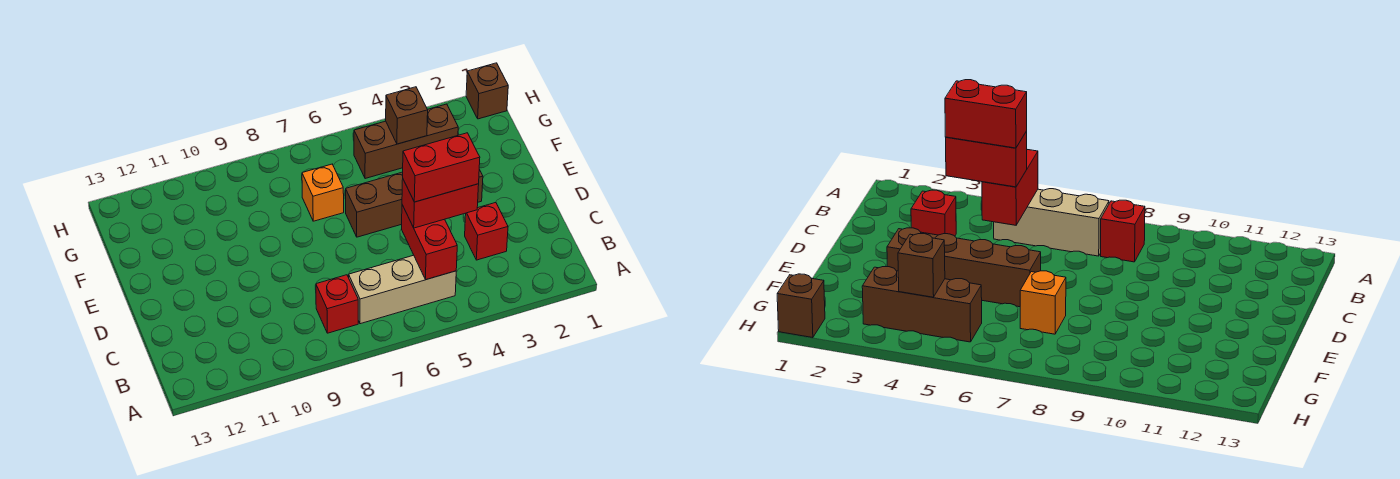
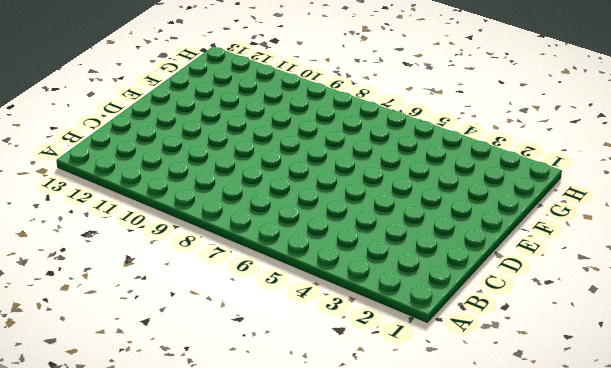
none -> tan 1x3 brick [349,255,456,324]
none -> red 1x1 brick [316,275,358,333]

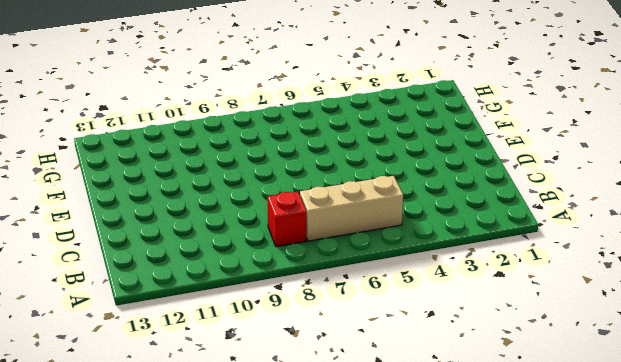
none -> red 1x1 brick [465,203,508,260]
none -> brown 1x4 brick [346,170,483,237]

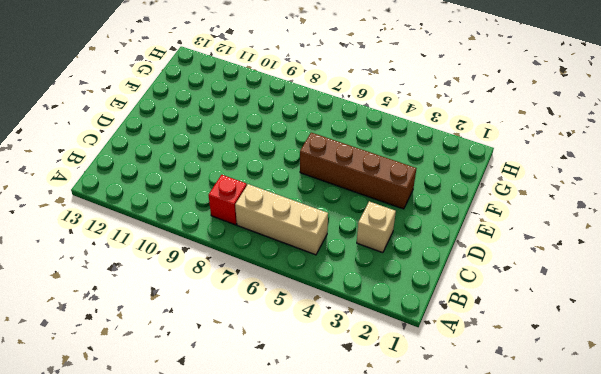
tan 1x1 brick [357,201,396,253] -> red 1x1 brick [465,203,508,260]
none -> orange 1x1 brick [302,164,344,221]
none -> brown 1x3 brick [354,104,458,179]

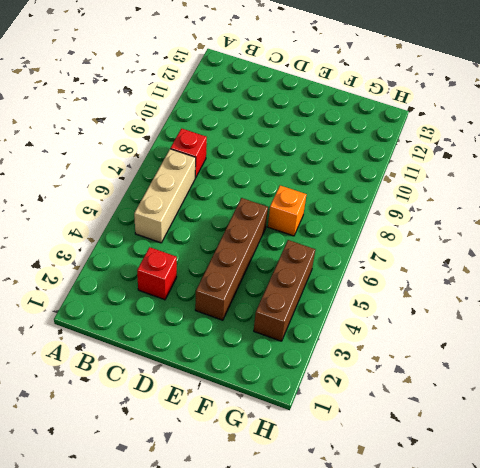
none -> brown 1x1 brick [466,63,508,119]
none -> red 1x2 brick [402,205,457,280]

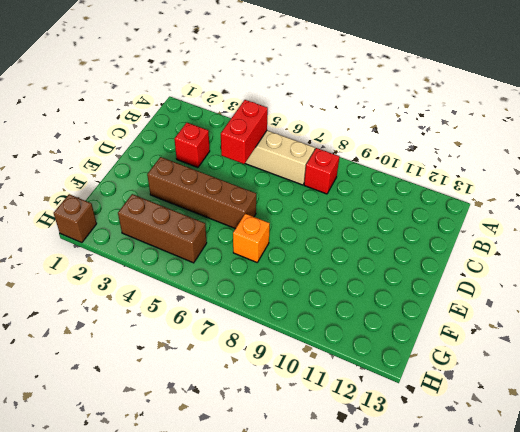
none -> brown 1x1 brick [386,87,428,144]
none -> red 1x2 brick [402,180,479,228]

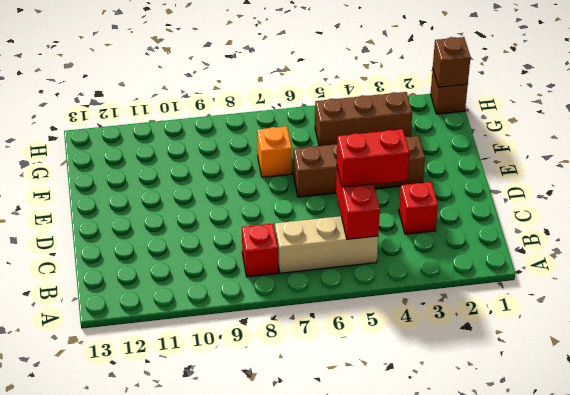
brown 1x1 brick [433,37,471,87] -> brown 1x1 brick moved to [386,87,428,144]
none -> red 1x2 brick [403,133,480,202]

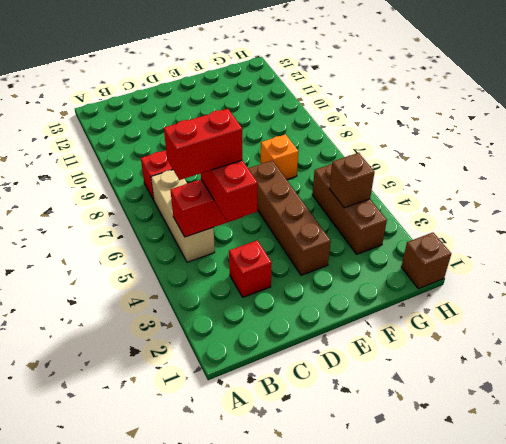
red 1x2 brick [164,109,242,180] -> red 1x2 brick turned to [403,133,480,202]

